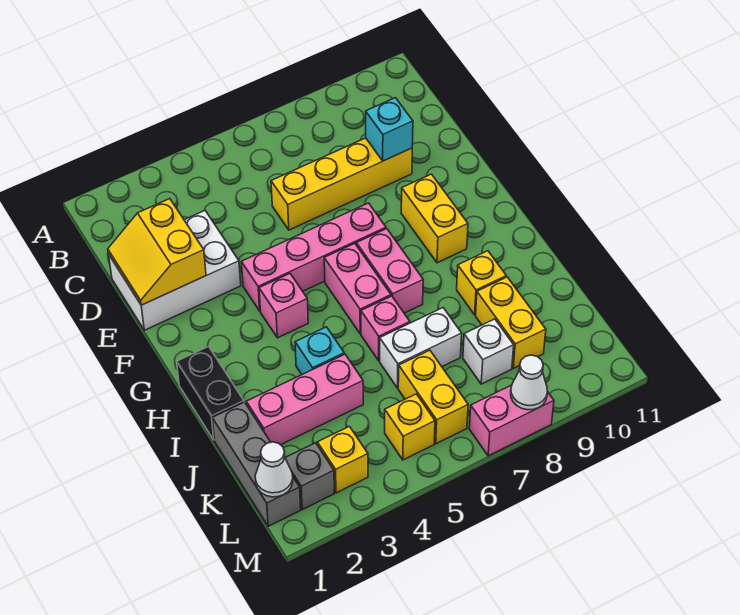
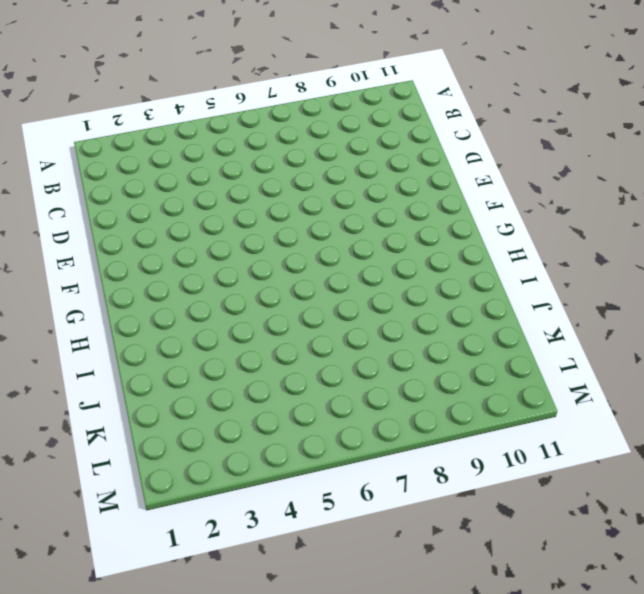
none -> white 2x3 brick [109,210,241,330]
none -> yellow 1x4 brick [271,138,412,230]
none -> pink 1x4 brick [241,203,386,311]

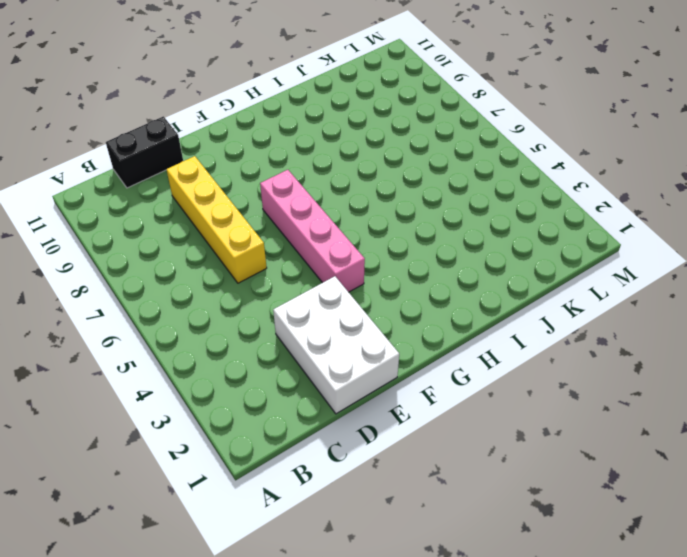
black 1x2 brick [106,116,183,188] -> black 1x2 brick moved to [177,346,244,440]
none -> yellow 1x2 brick [401,174,468,263]
none -> pink 1x1 brick [259,274,308,338]
none -> pink 1x2 brick [324,243,391,334]

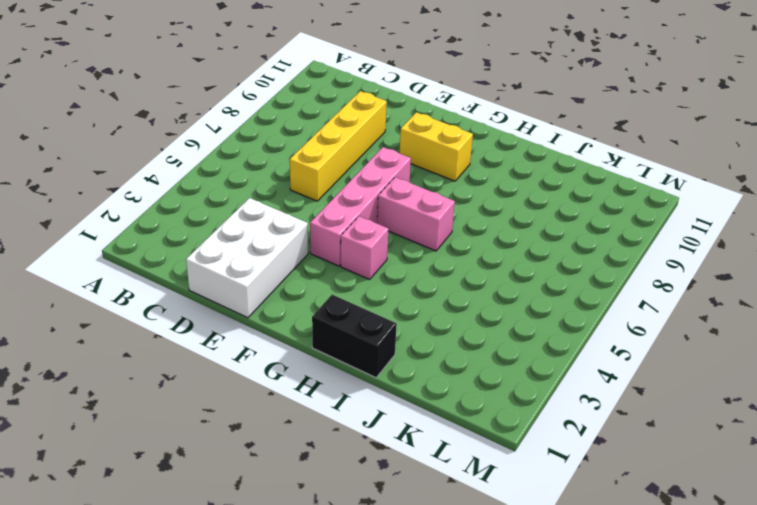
none -> pink 1x2 brick [357,229,423,313]
none -> cyan 1x1 brick [295,327,344,374]
none -> pink 1x1 brick [361,296,410,361]

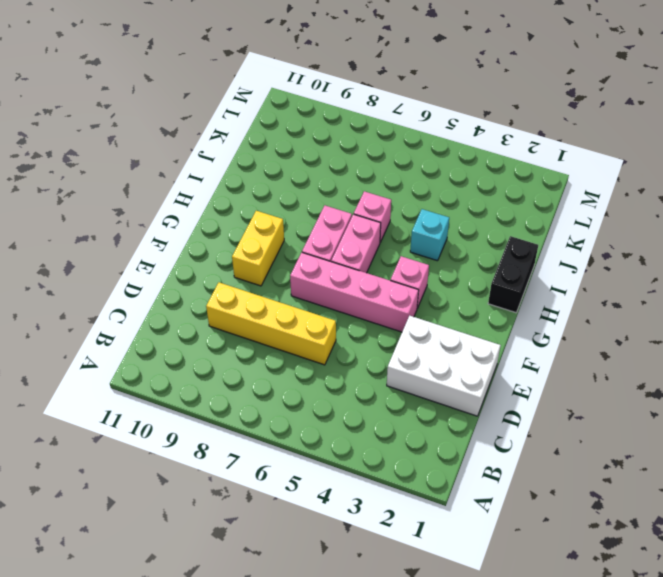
none -> yellow 1x1 brick [457,251,506,315]
none -> grey 1x3 brick [212,402,301,526]
none -> pink 1x3 brick [246,354,363,445]

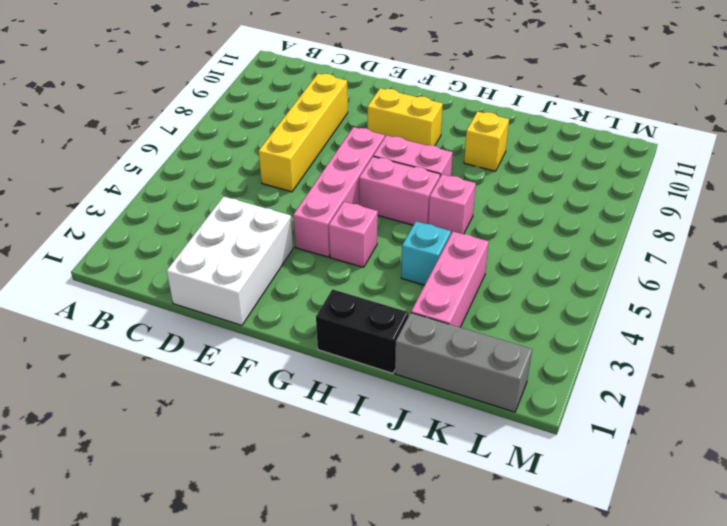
none -> white 1x2 brick [380,308,462,388]
none -> yellow 1x2 brick [476,277,546,368]
none -> yellow 1x2 brick [398,350,468,444]

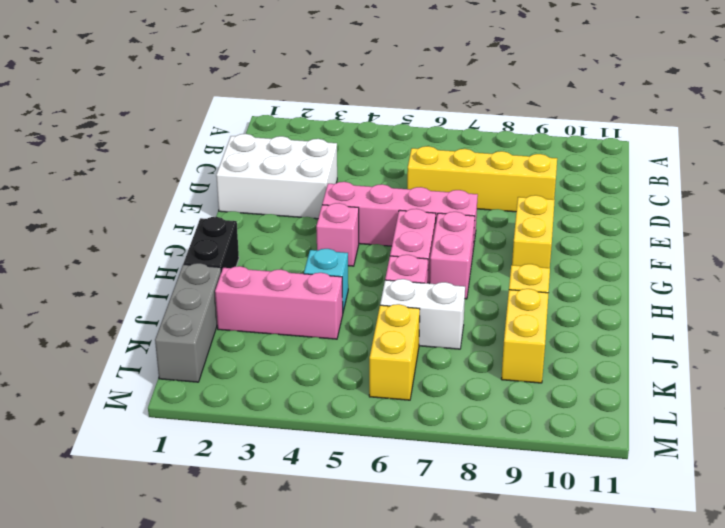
none -> white 1x1 brick [463,319,514,384]
none -> grey 1x1 brick [285,443,334,509]
none -> yellow 1x1 brick [317,426,368,493]

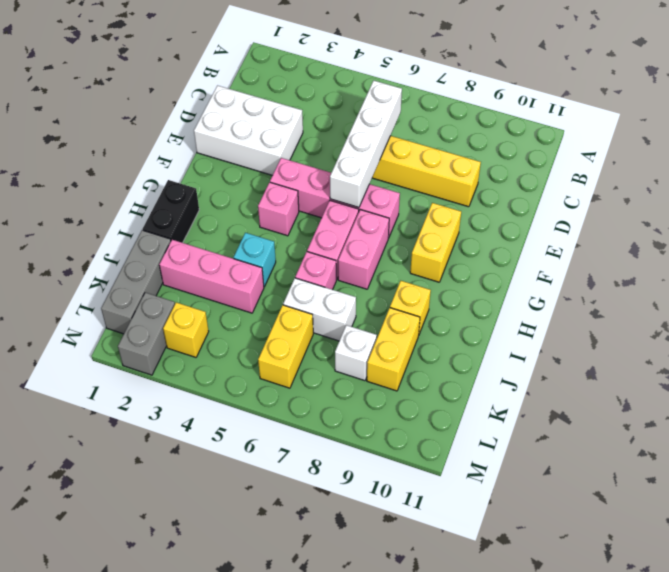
white 1x4 brick [330,81,402,207] -> none
grey 1x2 brick [118,292,175,375] -> grey 1x1 brick [285,443,334,509]
none -> yellow 1x1 brick [385,394,435,460]
none -> pink 1x2 brick [469,385,554,456]
none -> yellow 2x2 slope [108,199,206,305]

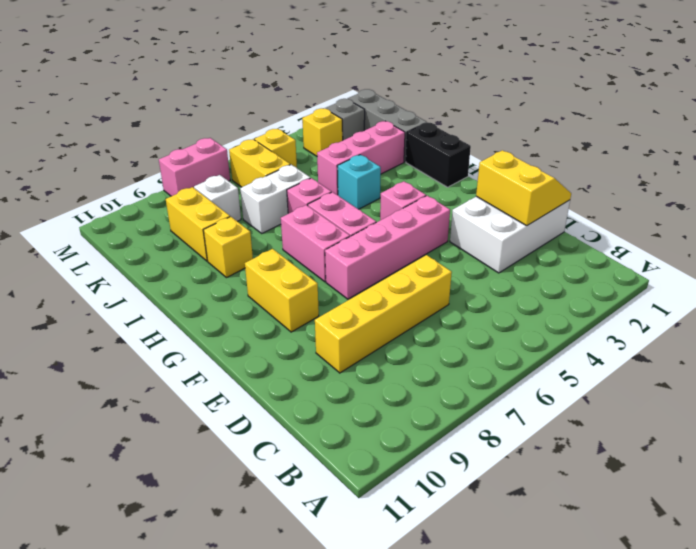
none -> cyan 1x1 brick [366,98,413,161]
none -> white 1x1 cone [255,442,293,497]
none -> white 1x1 cone [511,355,548,410]

